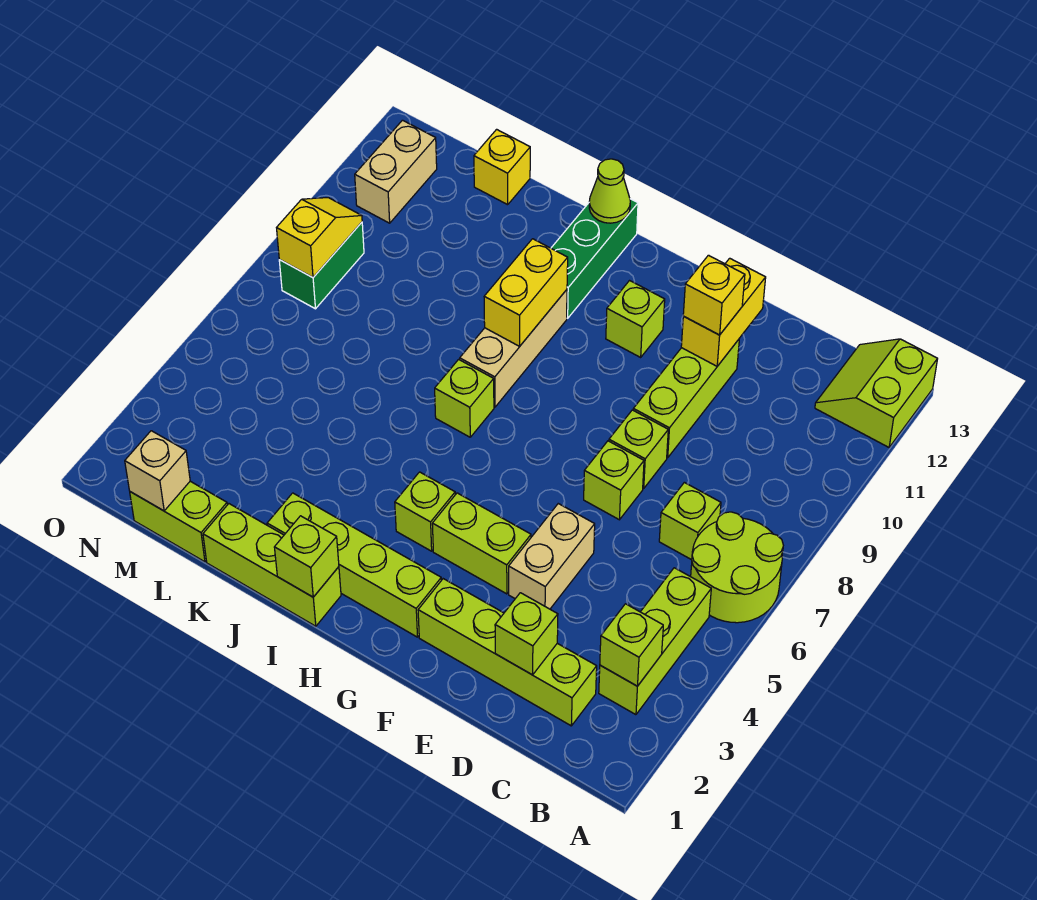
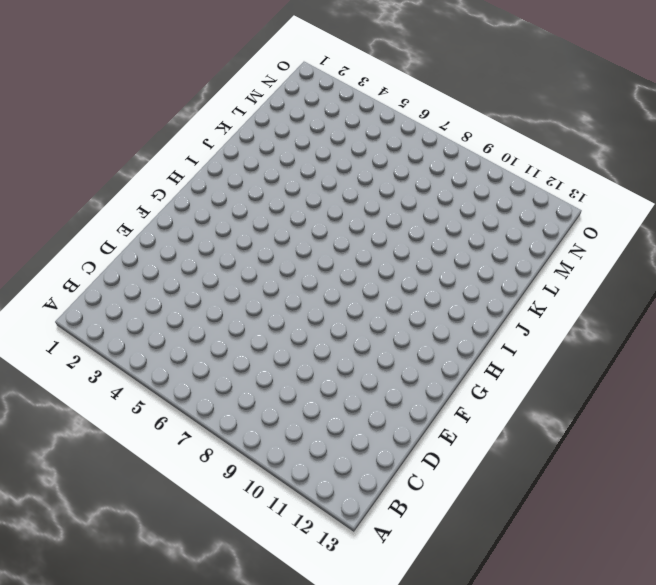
none -> lime 2x2 round brick [691,512,783,623]
none -> lime 2x2 slope [815,339,938,447]
none -> lime 1x3 brick [599,568,711,715]
none -> lime 1x4 brick [418,579,597,726]

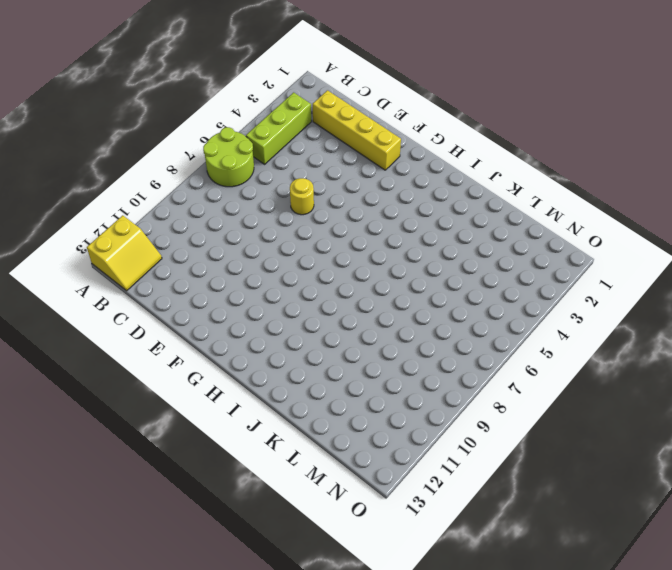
yellow 2x2 slope [87,215,162,291] -> lime 2x2 slope [815,339,938,447]
yellow 1x4 brick [313,90,401,170] -> lime 1x4 brick [418,579,597,726]
yellow 1x1 round brick [290,178,314,215] -> none
none -> lime 1x1 brick [659,482,721,560]
none -> tan 1x2 brick [509,504,595,609]
none -> lime 1x1 brick [584,441,644,520]
none -> lime 1x1 brick [609,410,668,488]

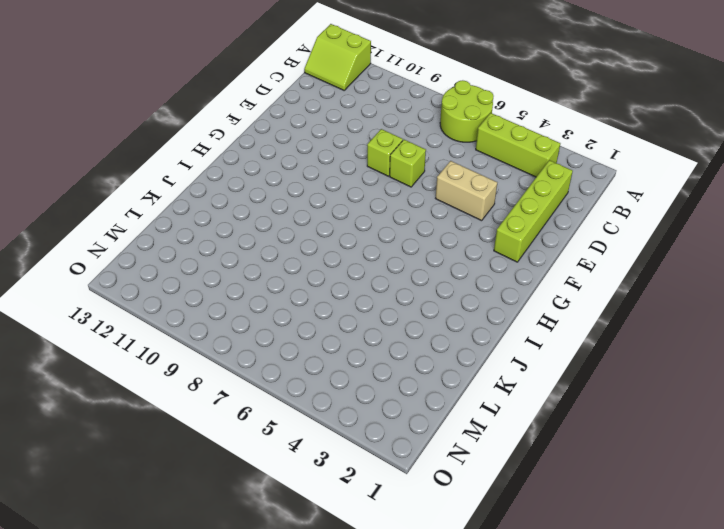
none -> lime 1x1 brick [659,482,721,560]
none -> lime 1x3 brick [633,340,739,458]
none -> lime 1x2 brick [432,493,531,594]
none -> lime 1x4 brick [267,493,441,637]

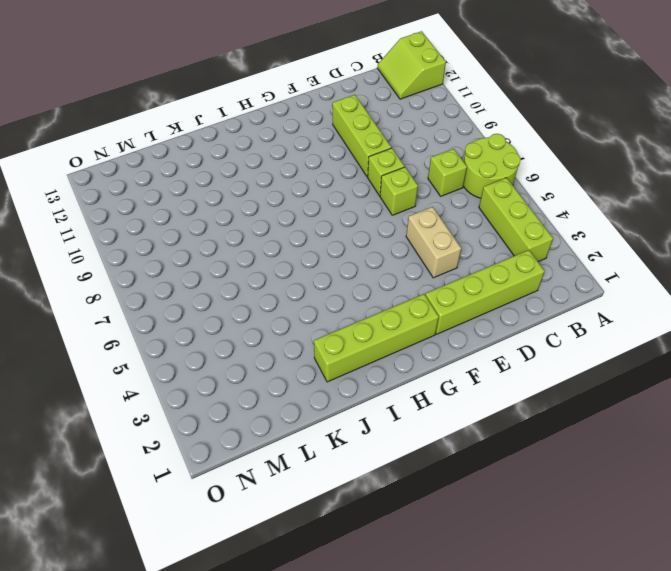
none -> lime 1x2 brick [432,493,531,594]
none -> lime 1x1 brick [606,281,665,357]
none -> lime 1x1 brick [395,472,455,551]
none -> lime 1x3 brick [203,504,341,626]

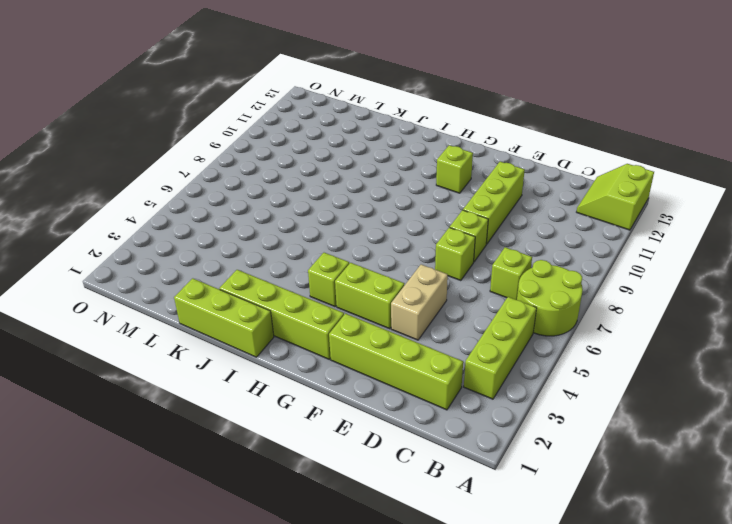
none -> lime 1x1 brick [435,359,494,437]
none -> tan 1x3 brick [460,290,567,407]
none -> green 1x3 brick [551,199,638,318]
none -> lime 1x2 brick [130,481,227,562]

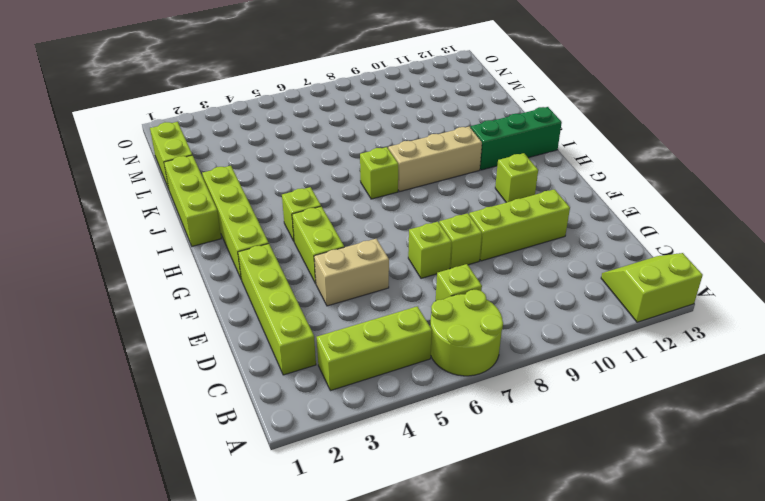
none -> yellow 1x1 brick [474,129,530,205]
none -> green 1x2 brick [279,222,364,309]
none -> tan 1x2 brick [355,120,437,223]
none -> lime 1x1 brick [600,604,663,686]

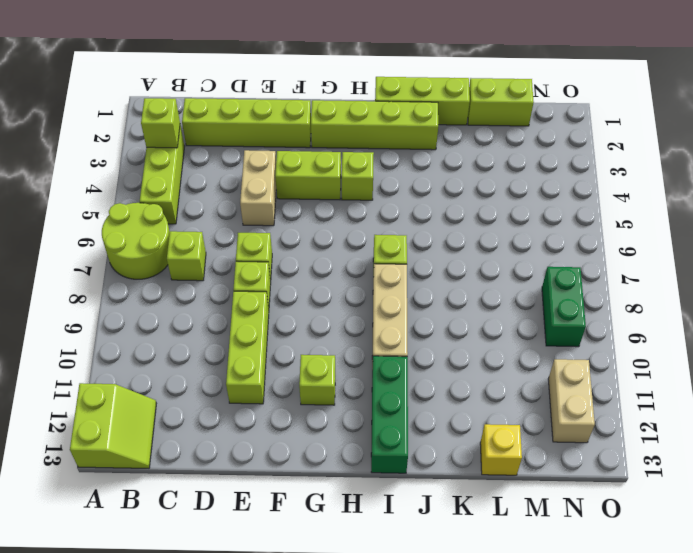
none -> lime 1x1 brick [495,593,558,675]
none -> yellow 1x2 brick [681,258,766,366]
none -> lime 1x1 brick [274,516,339,597]
none -> yellow 1x2 brick [484,239,568,346]

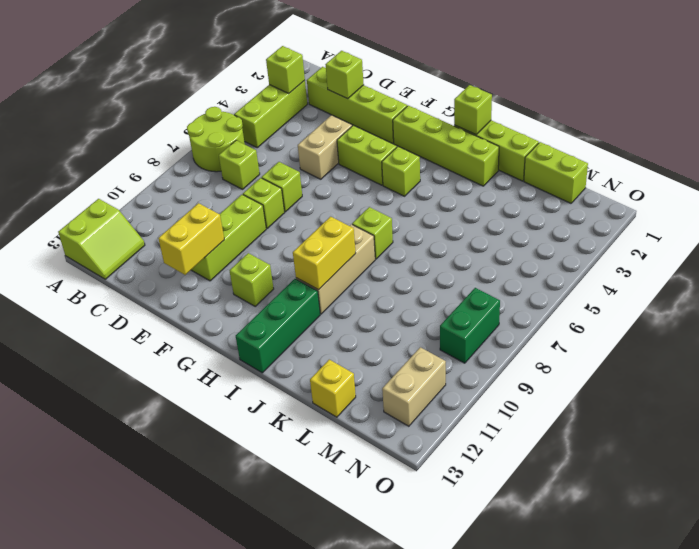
none -> lime 1x1 cone [589,159,630,223]
none -> tan 1x1 brick [125,431,190,511]
none -> yellow 1x2 slope [277,198,362,277]
none -> yellow 1x1 brick [683,255,745,335]

